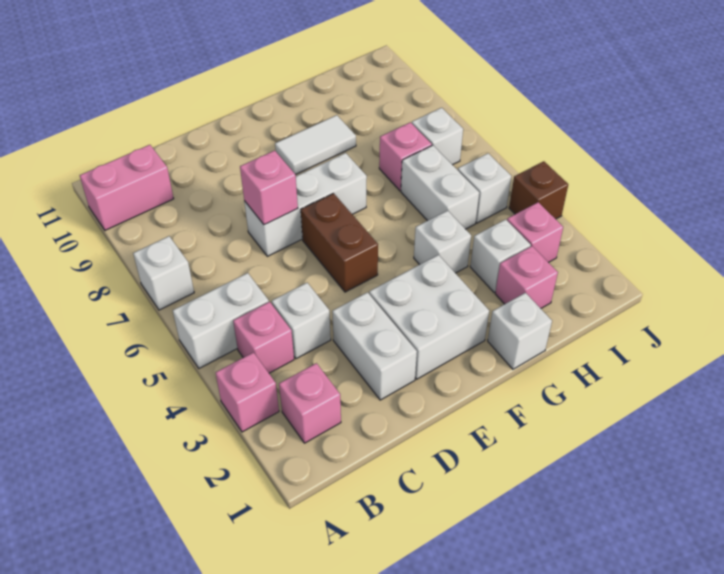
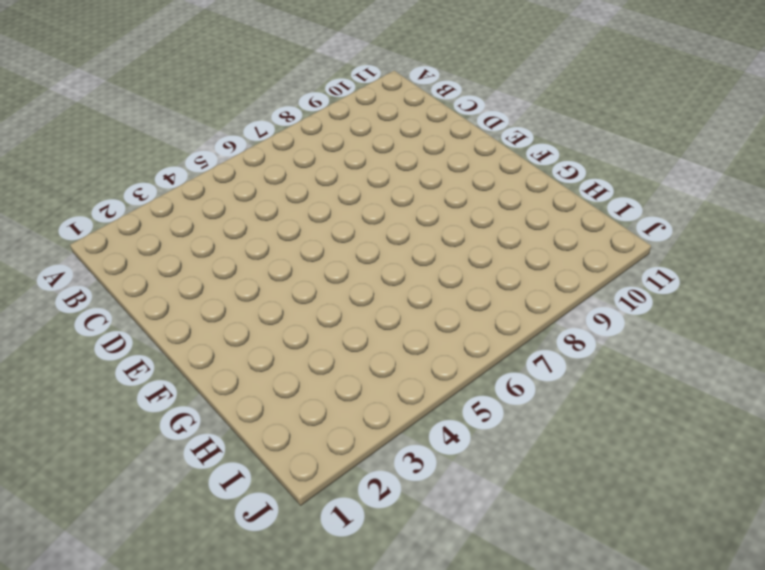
none -> pink 1x1 brick [215,352,279,432]
none -> white 1x2 brick [173,273,269,368]
none -> white 1x1 brick [133,236,194,310]

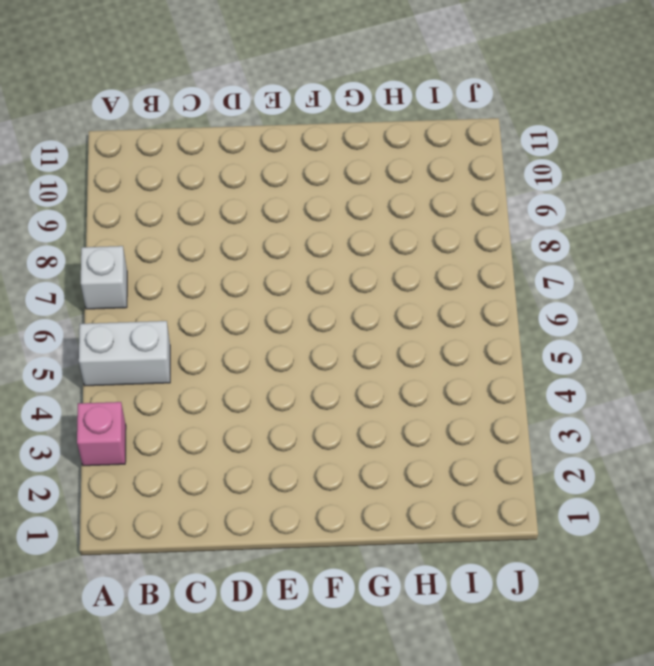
none -> pink 1x2 brick [80,145,174,230]
none -> pink 1x1 brick [279,363,341,443]
none -> pink 1x1 brick [233,302,294,373]

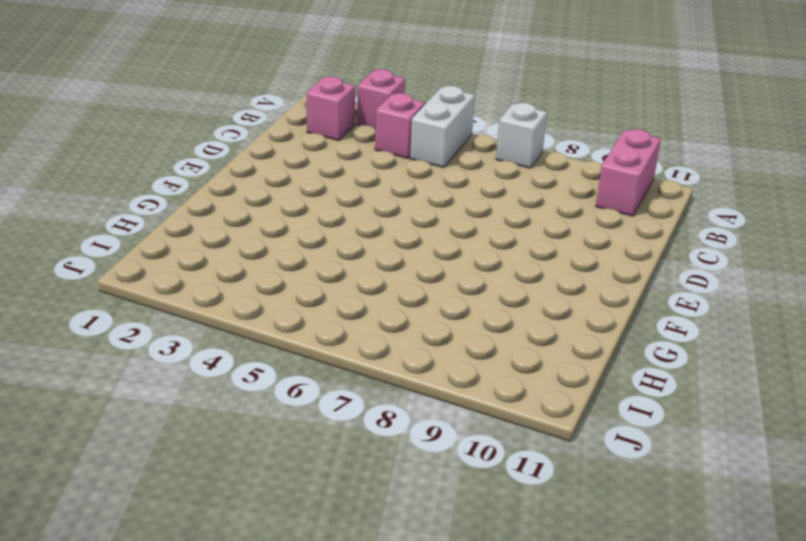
none -> white 1x1 brick [272,283,331,359]
none -> white 1x2 brick [332,292,417,400]
none -> white 1x3 brick [244,153,367,256]

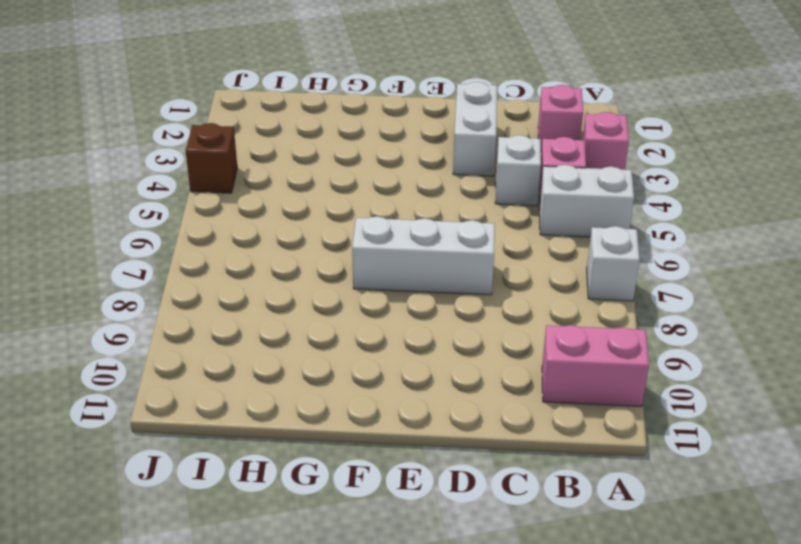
none -> white 2x2 brick [369,255,489,379]
none -> brown 1x2 brick [301,193,378,292]
none -> white 1x2 tile [275,115,356,175]

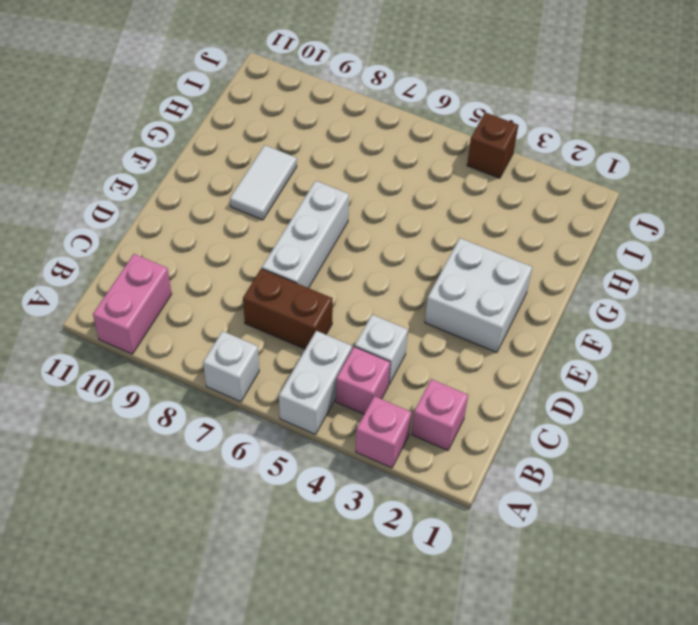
brown 1x2 brick [243,269,333,349] -> brown 1x2 brick moved to [301,193,378,292]
none -> white 1x2 brick [332,292,417,400]
none -> white 1x1 brick [488,293,552,369]
none -> white 1x1 brick [414,211,471,273]

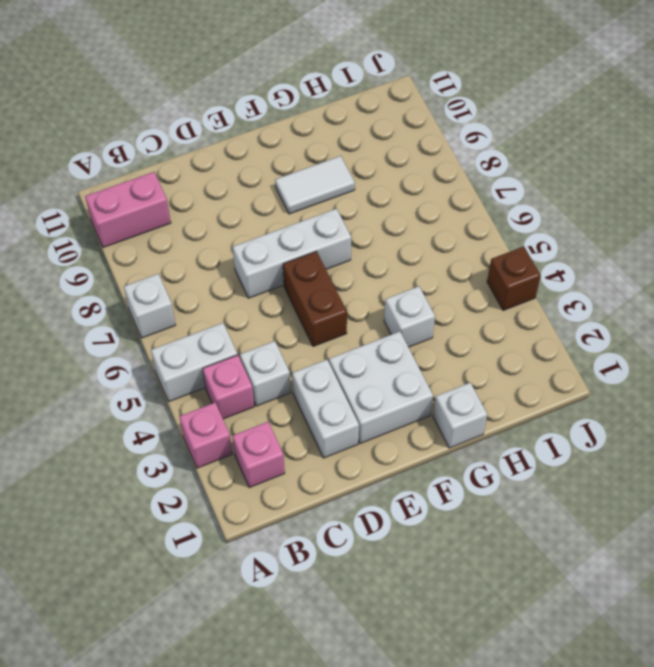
none -> pink 1x1 brick [495,246,558,308]
none -> white 1x1 brick [470,219,531,292]
none -> white 1x2 brick [401,145,479,229]

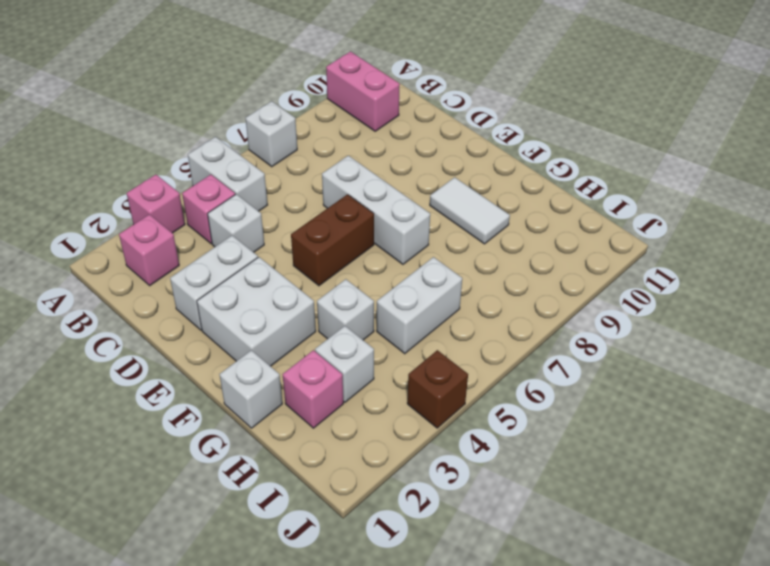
none -> pink 1x1 brick [379,122,432,191]
none -> pink 1x1 brick [507,202,563,263]
none -> white 1x1 brick [458,153,511,223]

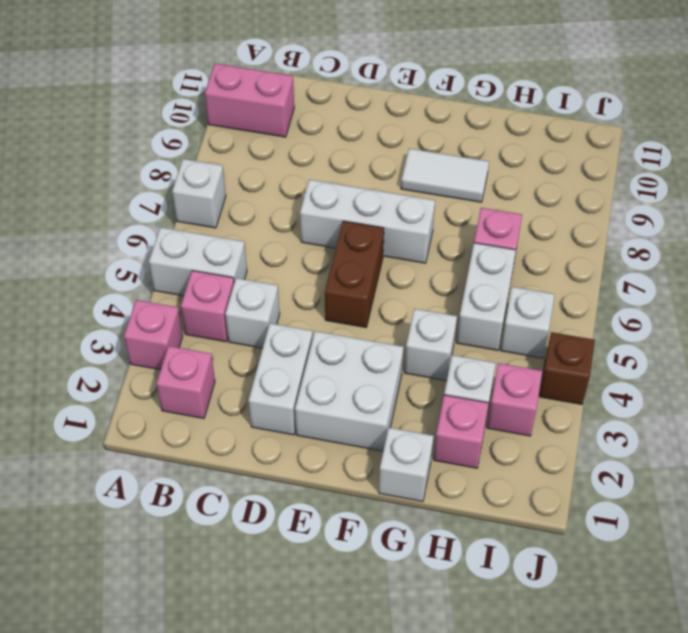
none -> white 1x1 brick [412,108,463,165]
none -> pink 1x1 brick [240,150,298,225]

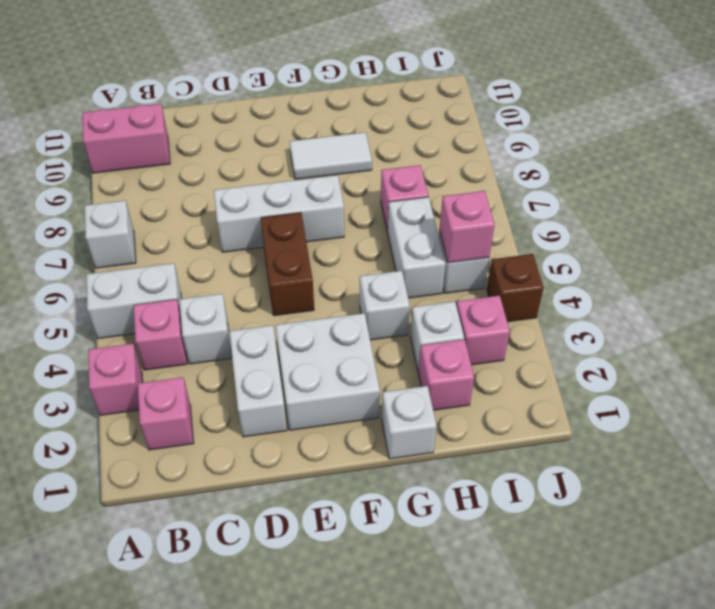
pink 1x1 brick [439,191,495,263] -> pink 1x1 brick moved to [240,150,298,225]
none -> white 1x1 brick [412,108,463,165]

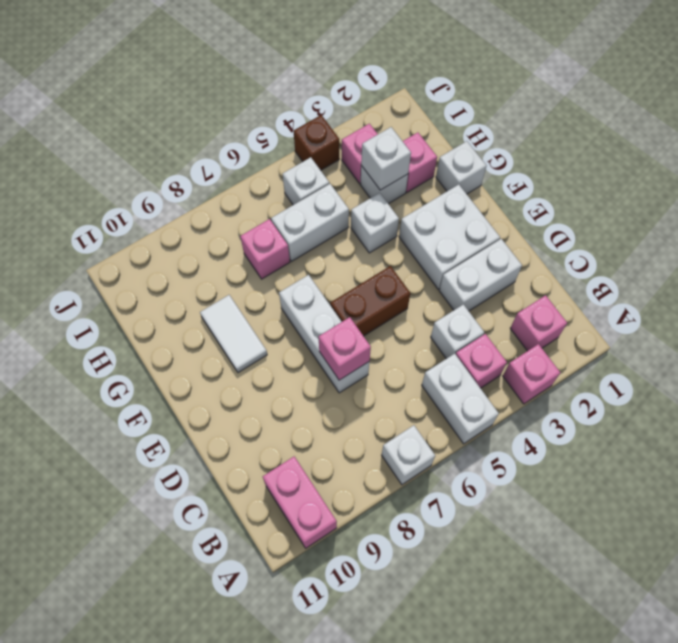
white 1x1 brick [361,127,411,190] -> white 1x1 brick moved to [412,108,463,165]

